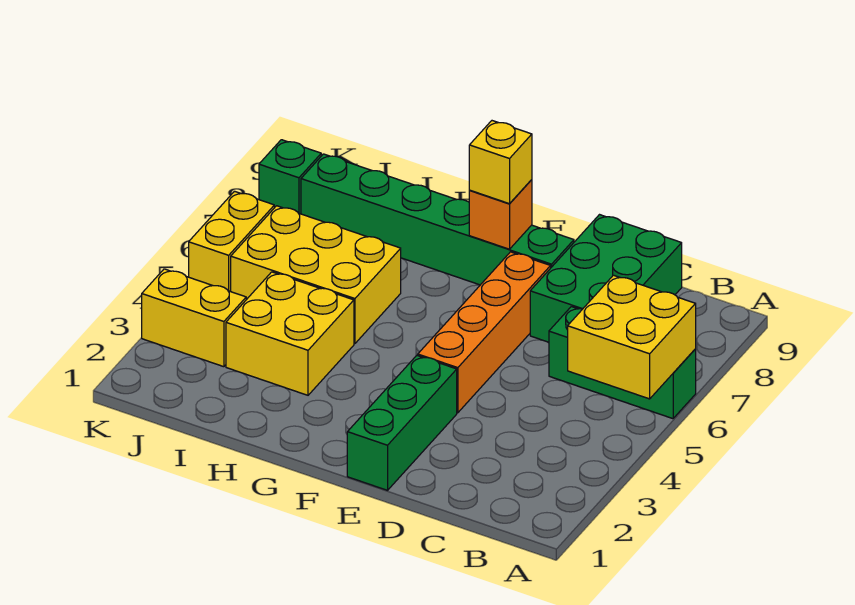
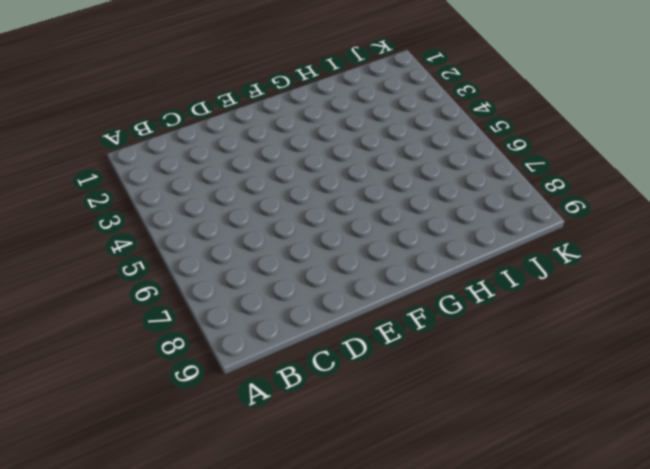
none -> green 1x3 brick [549,307,696,419]
none -> green 2x3 brick [530,215,682,342]
none -> green 1x3 brick [347,355,457,490]

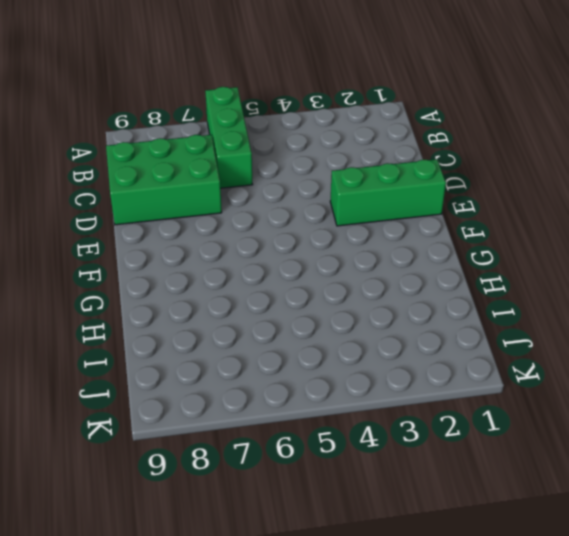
none -> orange 1x4 brick [418,252,551,413]
none -> green 1x6 brick [301,154,574,285]
none -> yellow 2x2 brick [226,272,354,395]

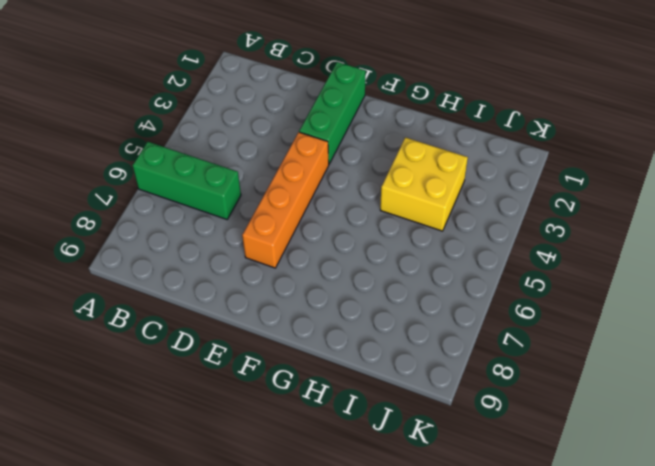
none -> green 2x3 brick [530,215,682,342]
none -> green 1x6 brick [301,154,574,285]
none -> yellow 2x3 brick [231,206,401,344]

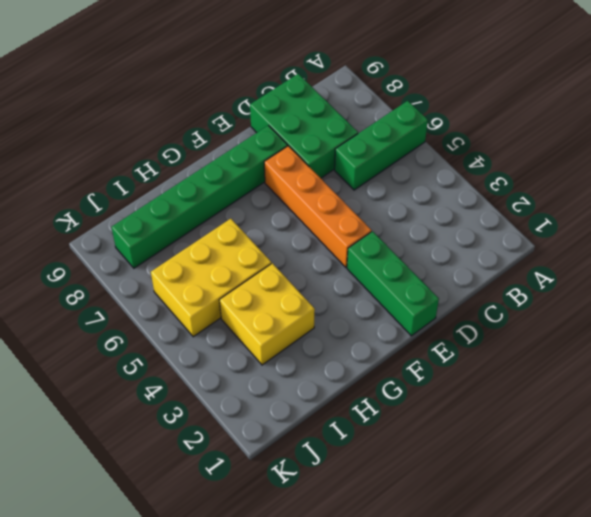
none -> yellow 1x2 brick [142,269,246,367]
none -> yellow 1x2 brick [189,191,274,291]
none -> green 1x1 brick [259,140,321,214]

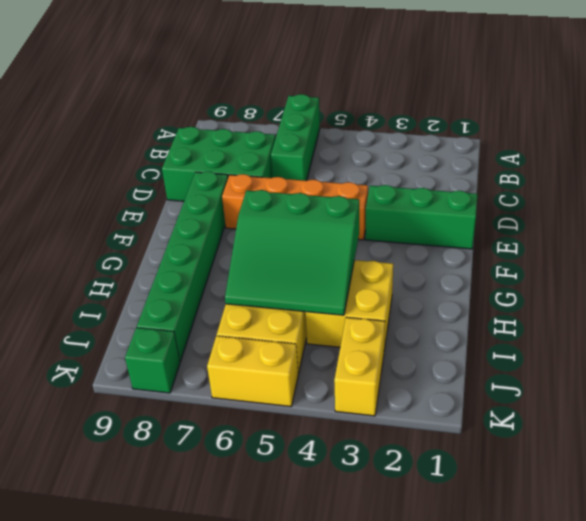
green 3x3 slope [225,190,359,315] -> none
none -> yellow 2x2 brick [568,275,696,399]
none -> orange 1x1 brick [469,180,532,249]
none -> yellow 1x1 brick [469,121,532,204]

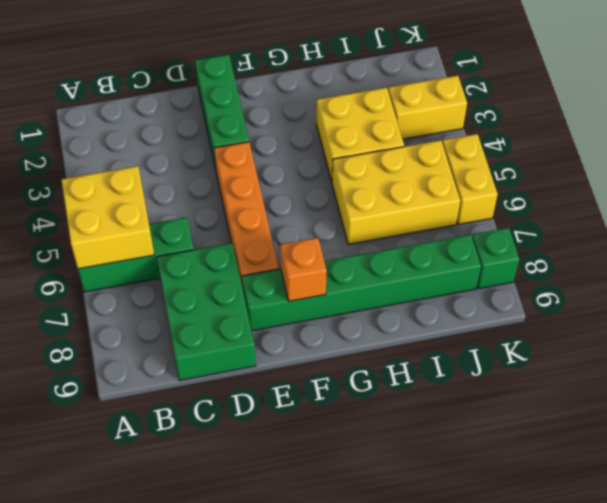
none -> yellow 1x1 brick [469,121,532,204]

